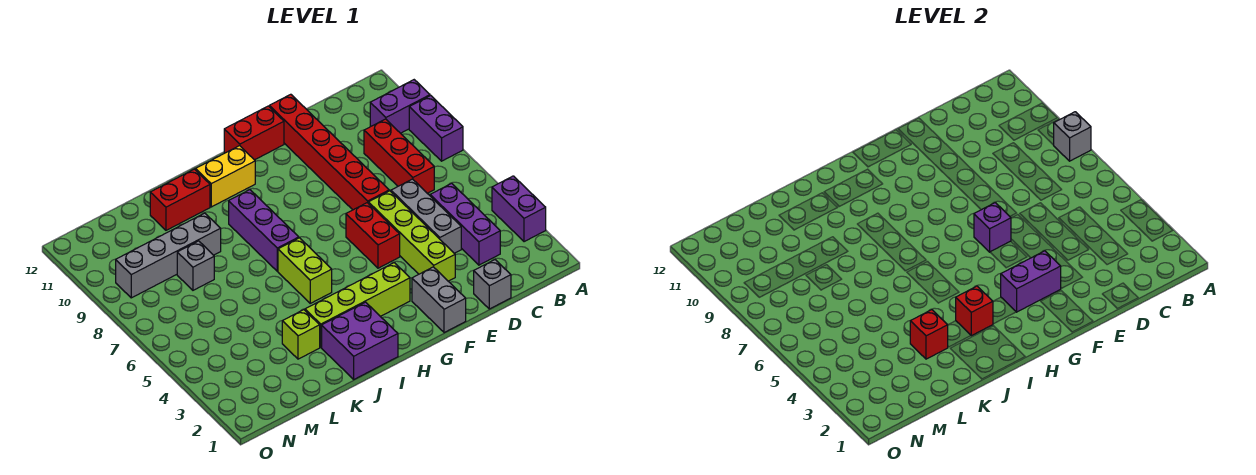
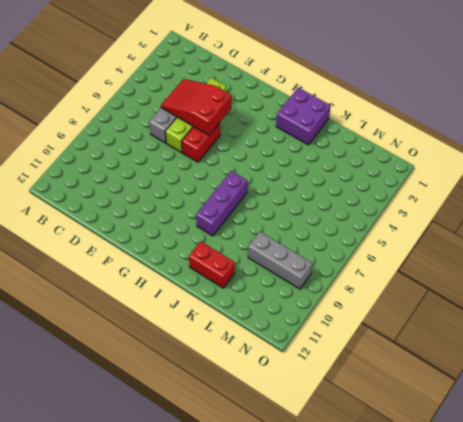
red 2x3 slope [161,79,231,135] -> none
grey 1x3 brick [248,232,312,289] -> grey 1x4 brick [116,213,221,298]
none -> purple 1x2 brick [492,176,546,242]
none -> purple 1x2 brick [409,96,463,161]
none -> purple 1x2 brick [370,80,430,133]

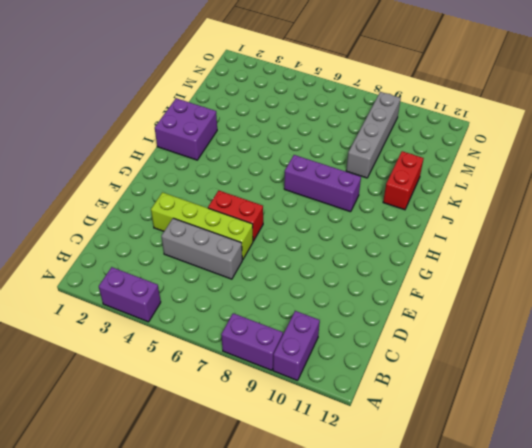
none -> purple 1x3 brick [430,183,500,265]
none -> red 1x3 brick [364,119,434,193]
none -> grey 1x1 brick [474,260,511,309]

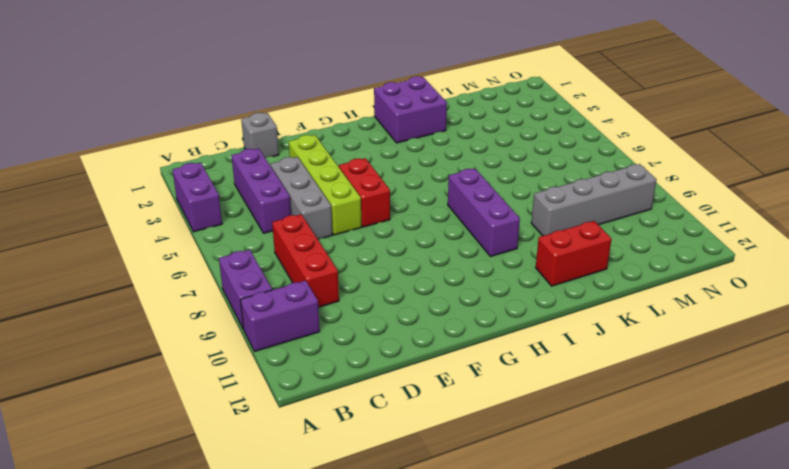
none -> red 1x6 brick [269,94,389,210]
none -> grey 1x2 brick [412,267,466,333]
none -> red 1x2 brick [224,106,284,160]

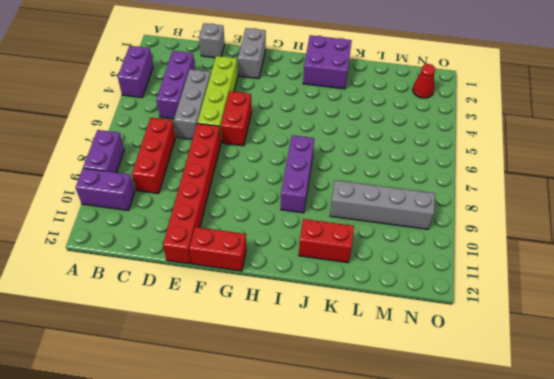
red 1x1 cone [413,64,435,98] -> none
none -> lime 1x4 brick [305,263,410,347]
none -> yellow 1x2 brick [195,146,255,207]
none -> lime 1x2 brick [278,238,332,303]

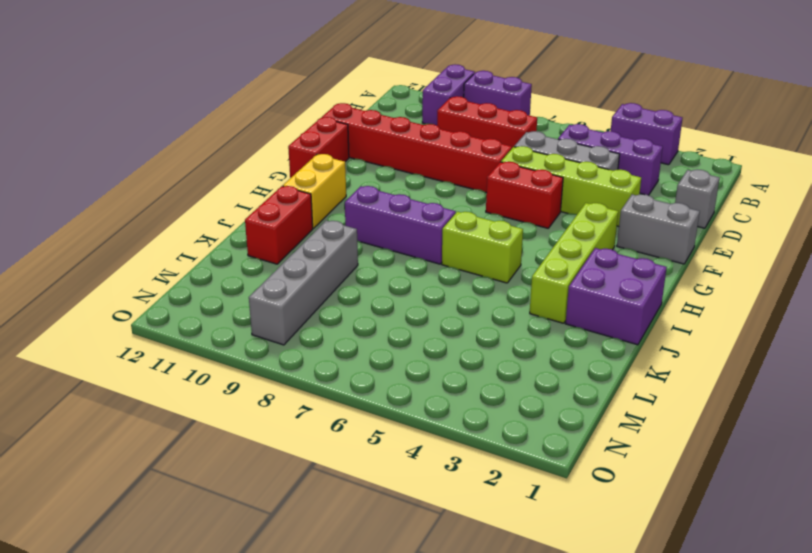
none -> lime 1x1 brick [282,310,320,359]
none -> grey 1x1 brick [177,241,214,290]
none -> grey 1x1 brick [1054,112,1091,161]

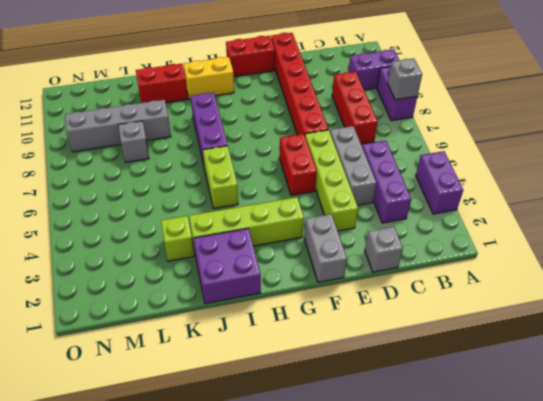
none -> purple 1x2 brick [1001,251,1061,312]
none -> purple 1x1 brick [974,203,1011,252]
none -> red 1x1 brick [956,286,993,336]

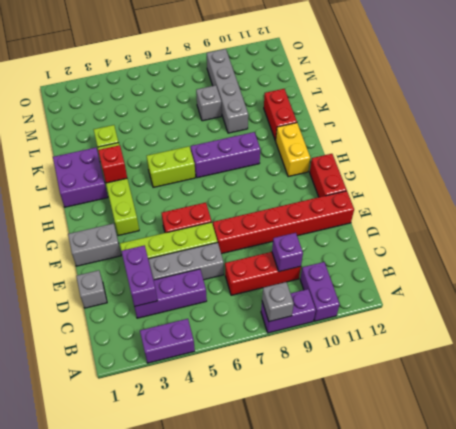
purple 1x2 brick [121,245,157,307] -> purple 1x2 brick moved to [1001,251,1061,312]
purple 1x1 brick [272,233,303,272] -> purple 1x1 brick moved to [974,203,1011,252]
none -> red 1x1 brick [910,310,948,359]

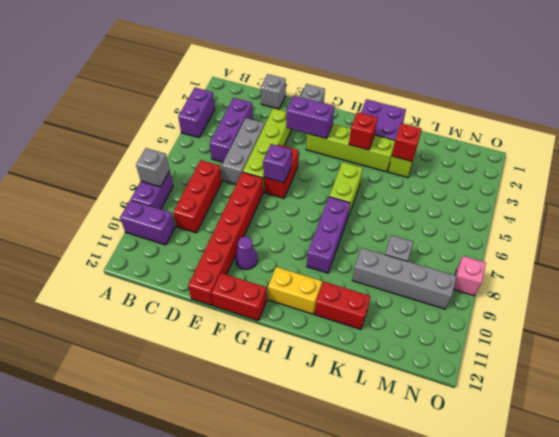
purple 1x1 cone [235,237,258,269] -> none
pink 1x1 brick [454,256,486,296] -> none

